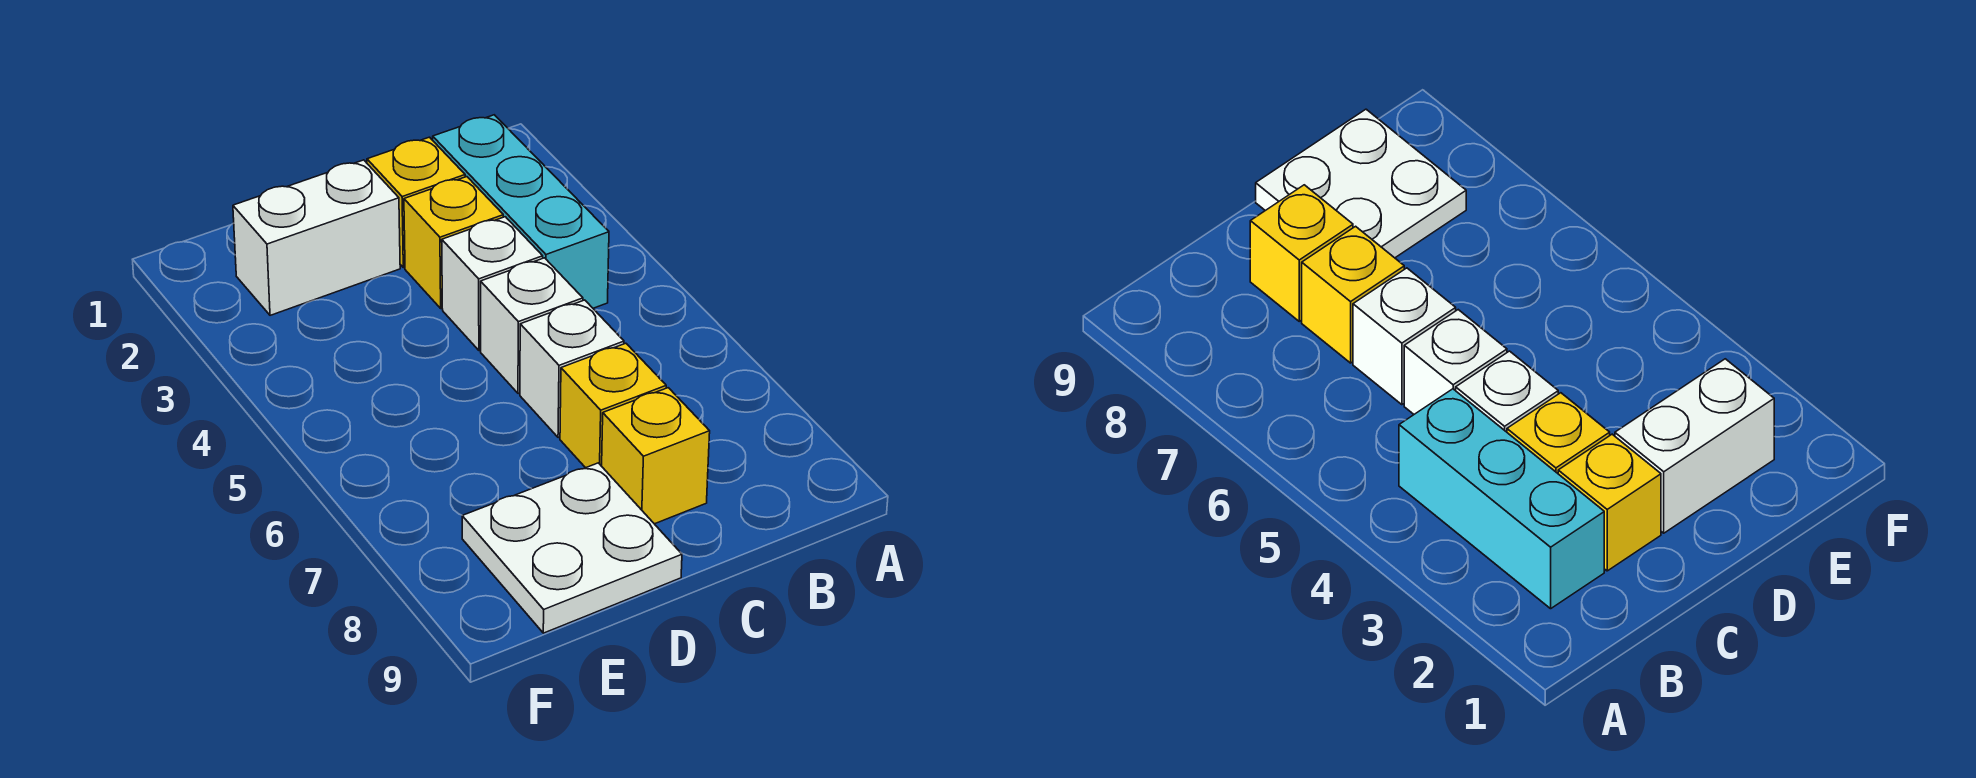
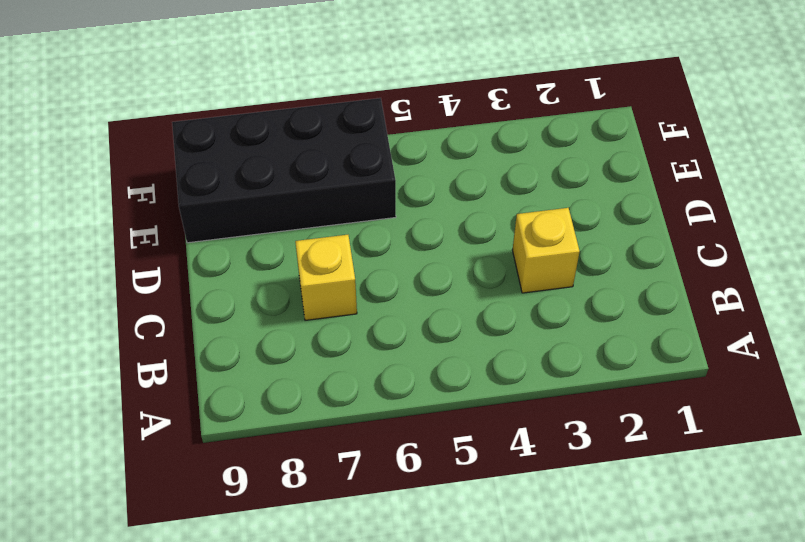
black 2x4 brick [172,98,396,243] -> white 2x2 plate [462,463,682,633]
none -> cyan 1x3 brick [433,115,609,308]
none -> yellow 1x1 brick [367,137,465,268]

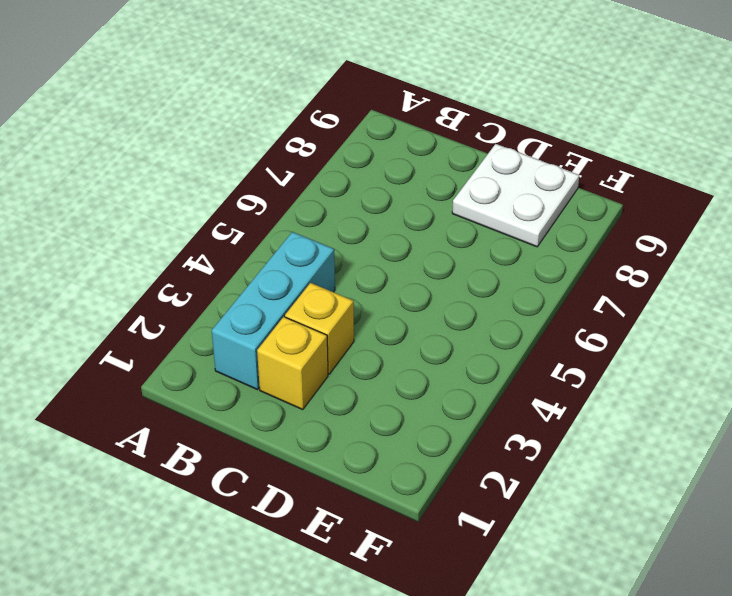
none -> white 1x1 brick [442,217,543,351]
none -> white 1x1 brick [481,258,583,394]

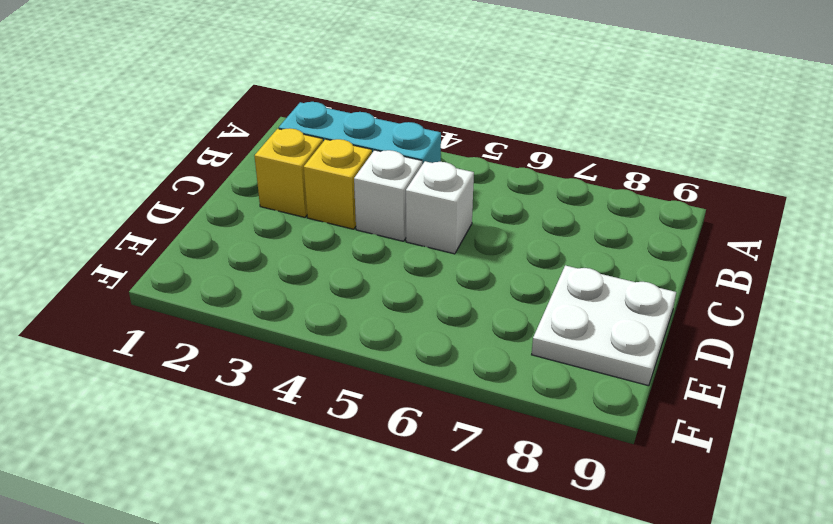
none -> white 1x1 brick [520,300,624,438]
none -> yellow 1x1 brick [560,343,666,468]

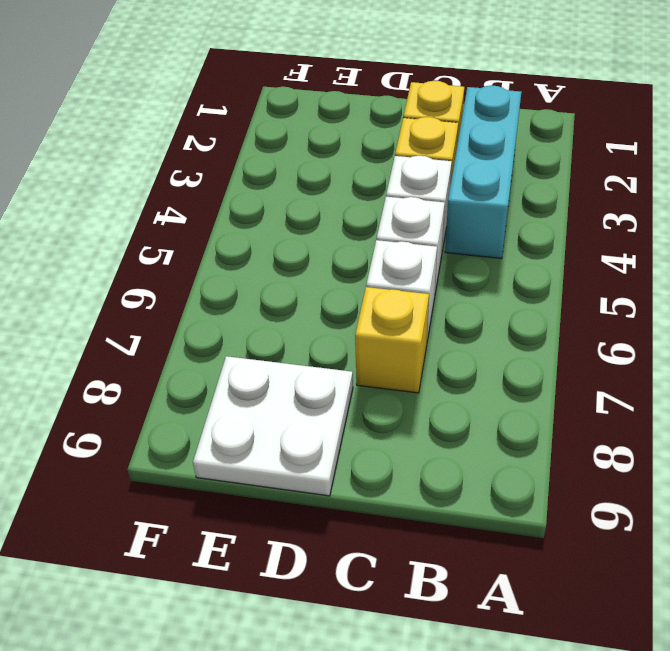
none -> yellow 1x1 brick [602,388,710,524]
none -> white 1x2 brick [233,160,400,315]

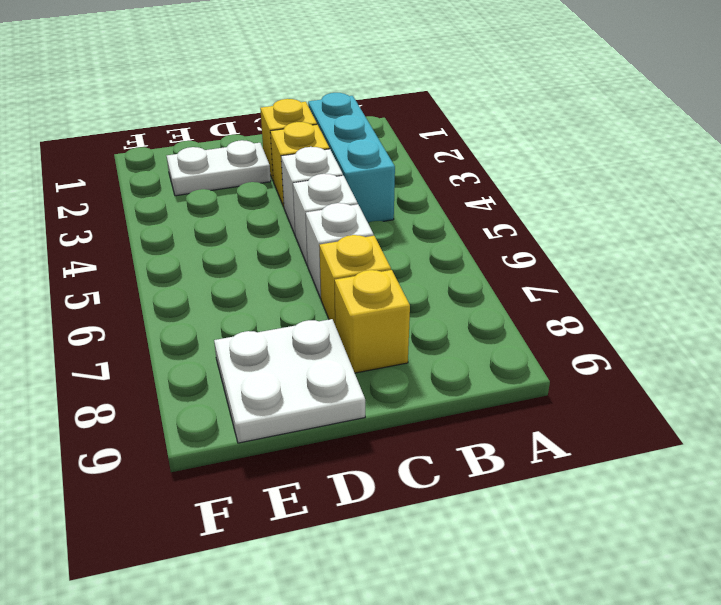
white 1x2 plate [167,140,271,196] -> white 1x2 brick [233,160,400,315]

